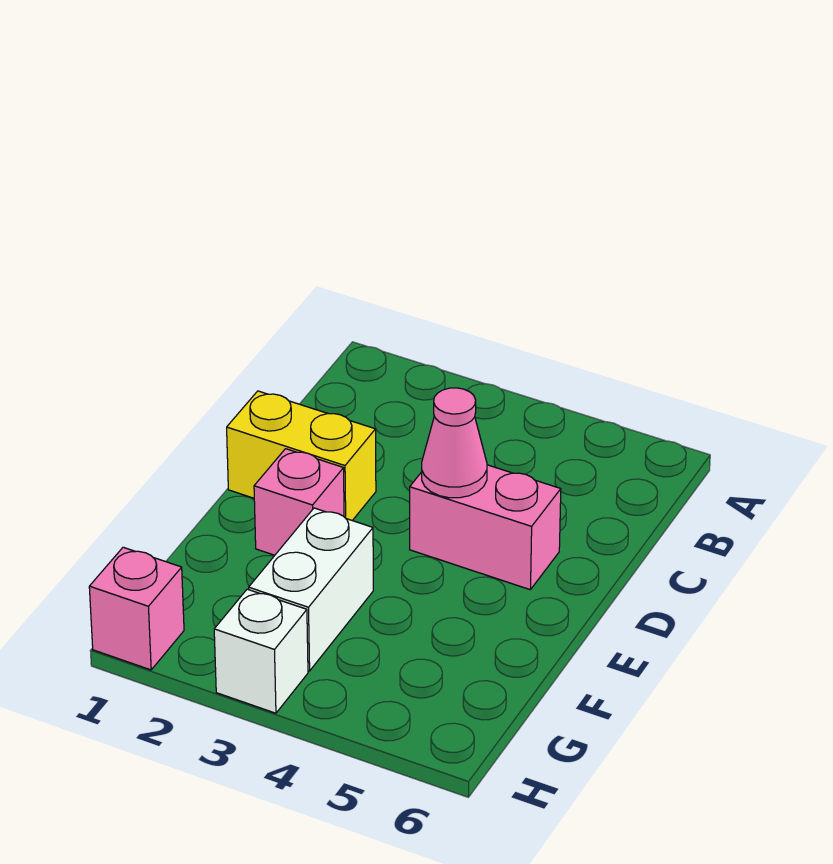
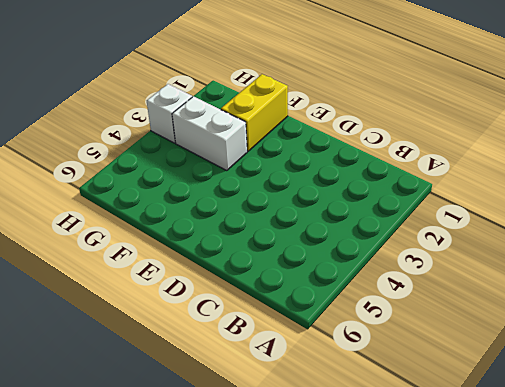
yellow 1x2 brick [221,74,288,151] -> yellow 1x2 brick moved to [227,391,376,520]
none -> pink 1x2 brick [410,465,561,590]
none -> pink 1x1 brick [254,449,344,555]

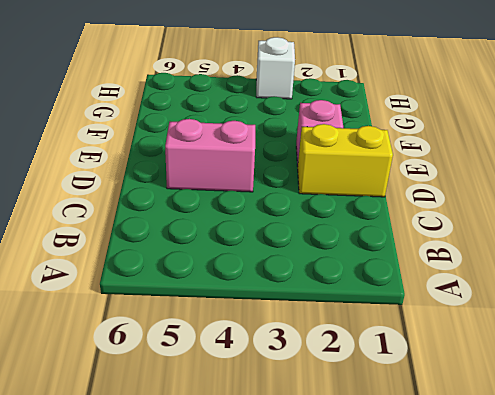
none -> white 1x2 brick [249,508,373,671]
none -> pink 1x1 brick [89,547,184,670]

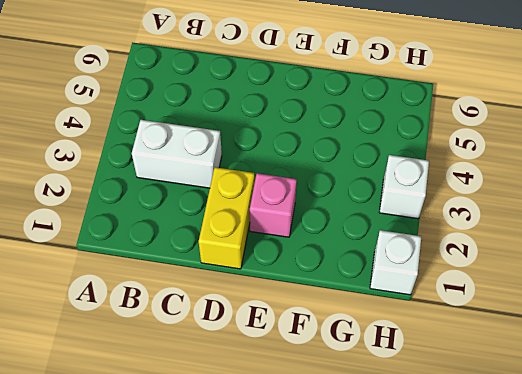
white 1x2 brick [132,120,222,188] -> white 1x2 brick moved to [249,508,373,671]
white 1x1 brick [370,230,421,295] -> pink 1x1 brick [89,547,184,670]
none -> pink 1x2 brick [410,465,561,590]
none -> pink 1x1 cone [422,388,487,498]

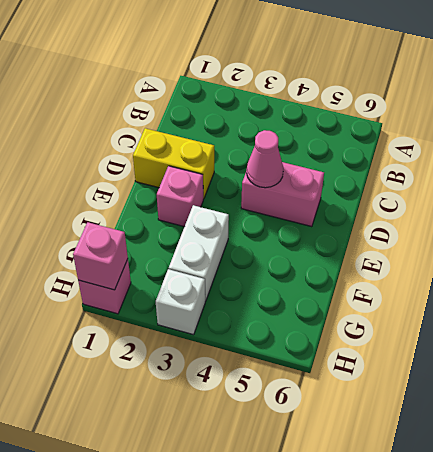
pink 1x1 brick [73,222,128,290] -> none

